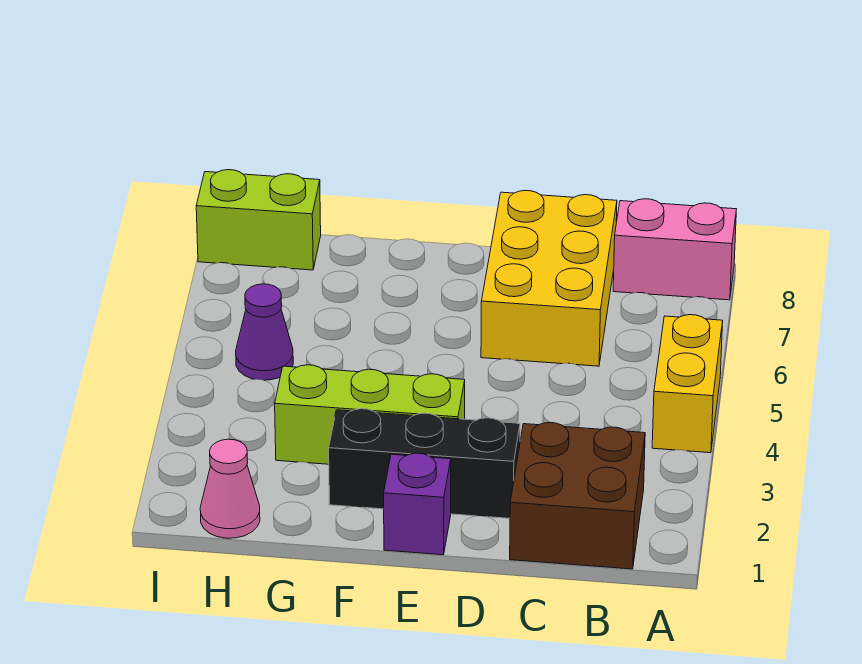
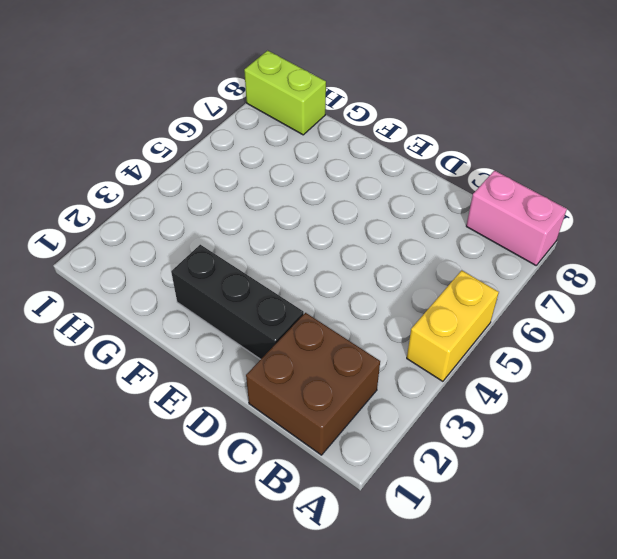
none -> yellow 2x3 brick [481,191,617,366]
none -> purple 1x1 brick [384,453,451,555]

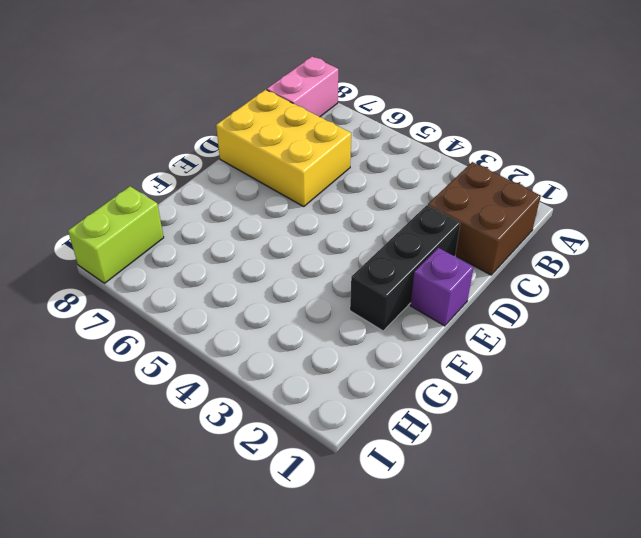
none -> yellow 1x2 brick [652,315,723,453]
none -> lime 1x3 brick [275,365,465,464]

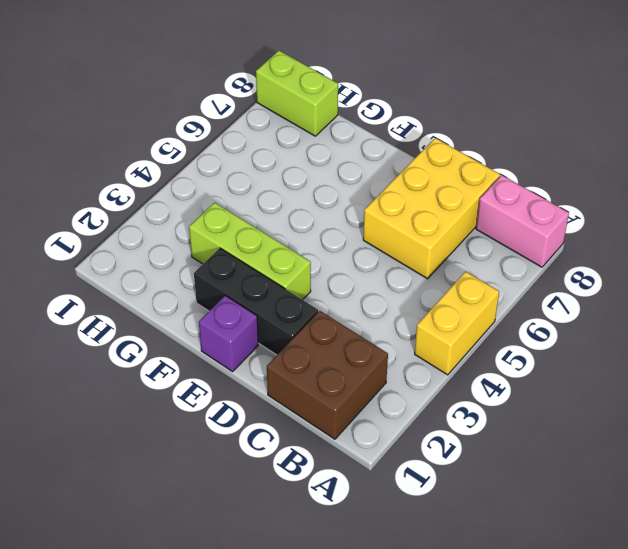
none -> pink 1x1 cone [200,439,260,538]
none -> purple 1x1 cone [236,284,293,380]

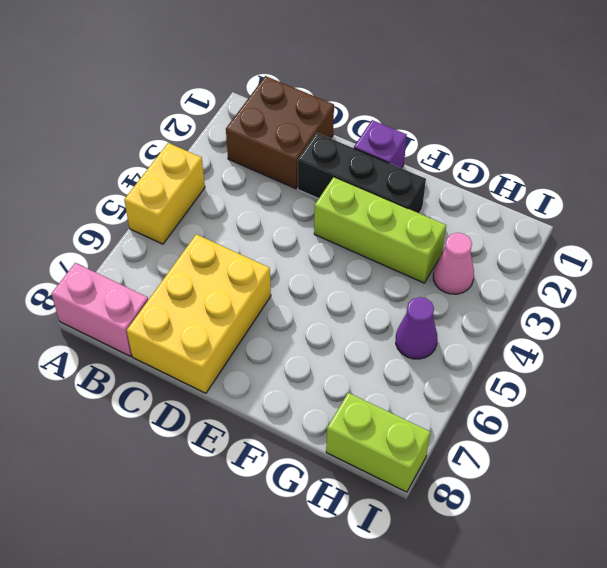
pink 1x1 cone [433,233,474,294] -> pink 1x1 cone moved to [200,439,260,538]

